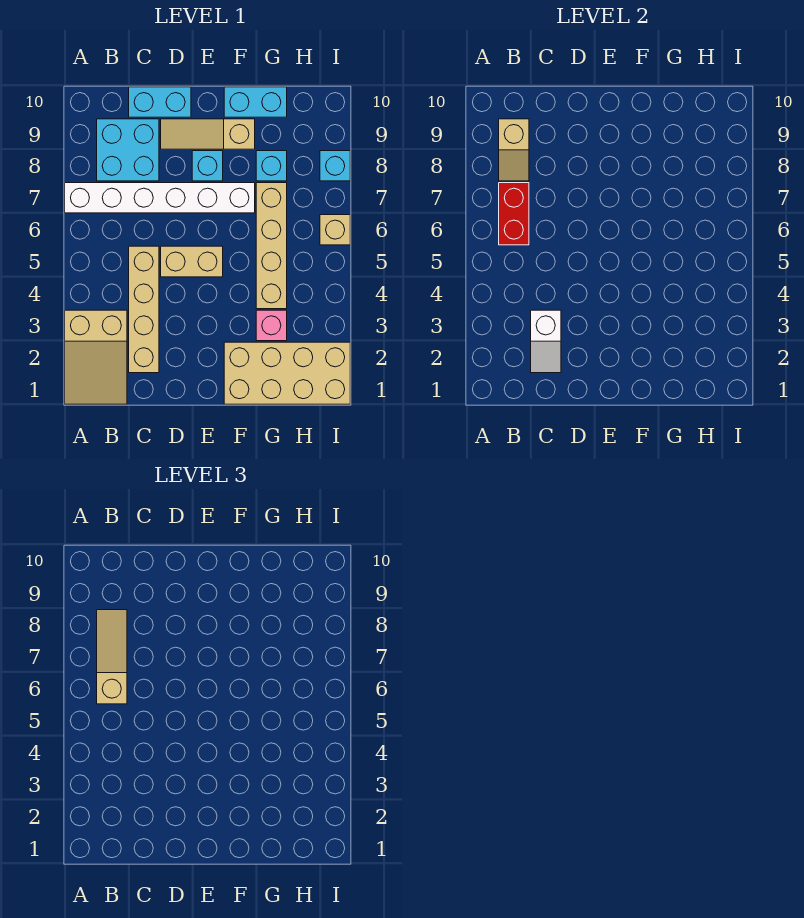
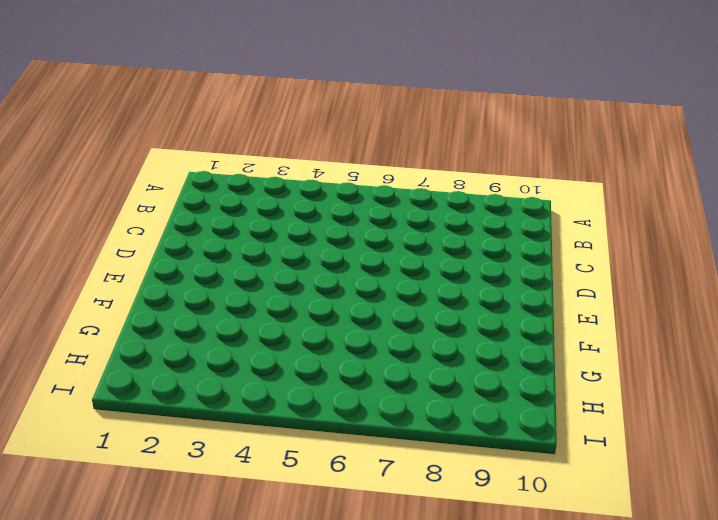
none -> tan 2x3 slope [65,310,127,404]
none -> white 1x6 brick [65,183,255,213]
none -> cyan 2x2 brick [97,119,159,181]

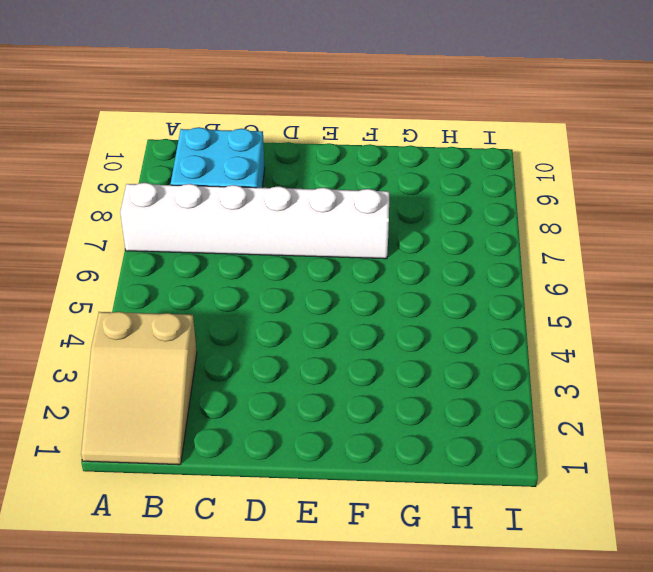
none -> tan 1x4 brick [129,246,159,373]
none -> cyan 1x2 brick [129,87,191,117]
none -> tan 1x2 brick [161,246,223,277]

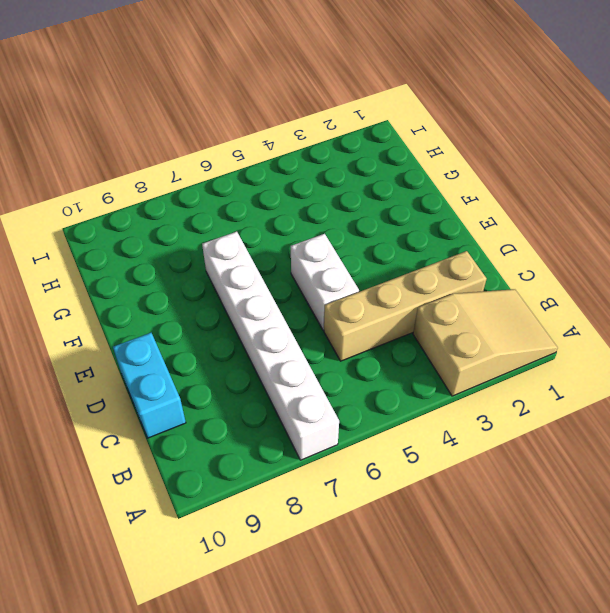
white 1x2 brick [291,234,359,330] -> tan 1x2 brick [161,246,223,277]
none -> cyan 2x2 brick [97,119,159,181]
none -> tan 1x3 slope [161,119,255,149]
none -> cyan 1x1 brick [192,151,223,181]

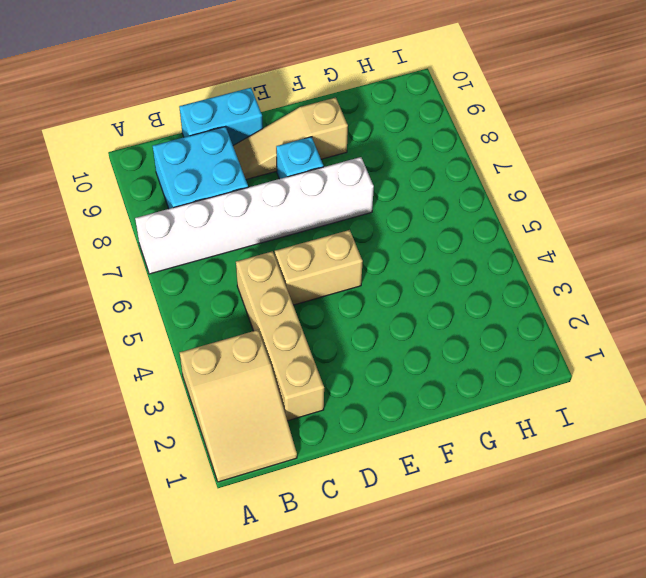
none -> tan 2x4 brick [224,342,350,404]
none -> cyan 1x2 brick [224,87,287,117]
none -> pink 1x1 brick [256,310,287,341]

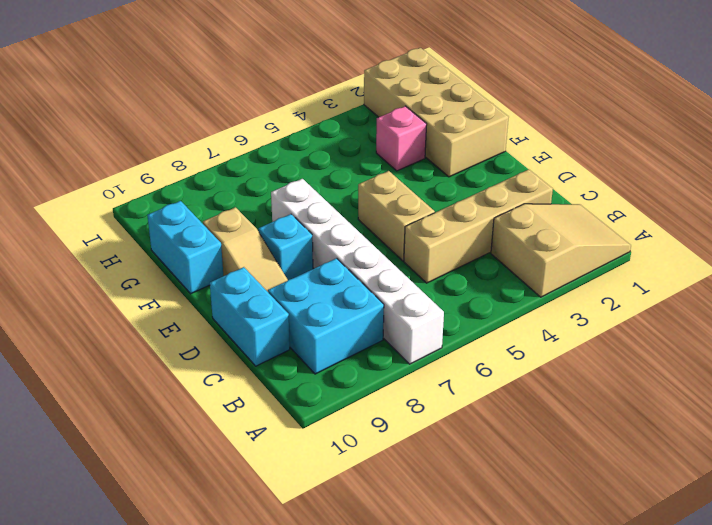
none -> tan 1x4 brick [256,183,287,309]
none -> cyan 1x1 brick [256,151,287,181]
none -> tan 1x1 brick [320,215,350,245]

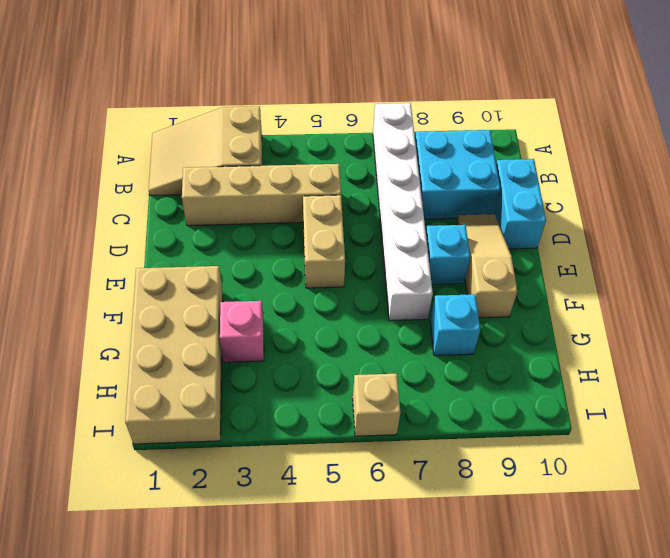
none -> cyan 1x2 brick [224,87,287,117]
none -> tan 1x4 brick [256,183,287,309]
none -> cyan 1x1 brick [320,151,350,181]

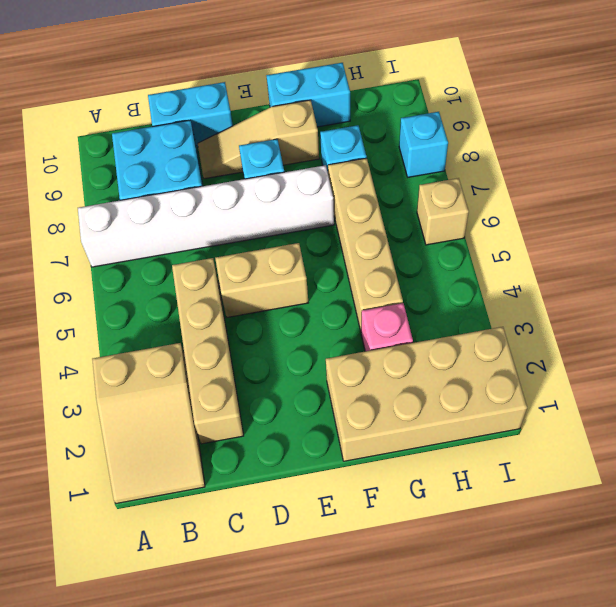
none -> red 1x2 brick [499,183,529,245]
none -> tan 1x2 slope [499,119,529,181]
none -> white 1x2 slope [531,310,561,373]

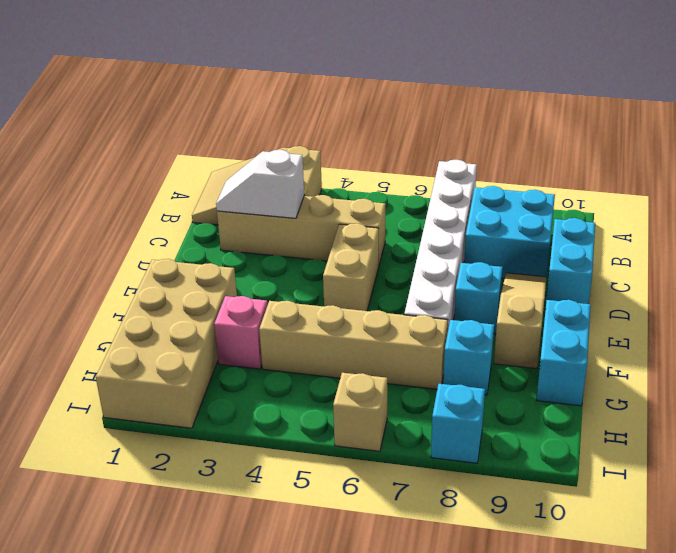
none -> red 1x2 brick [499,183,529,245]
none -> tan 1x2 slope [499,119,529,181]
none -> tan 1x3 slope [97,610,127,704]

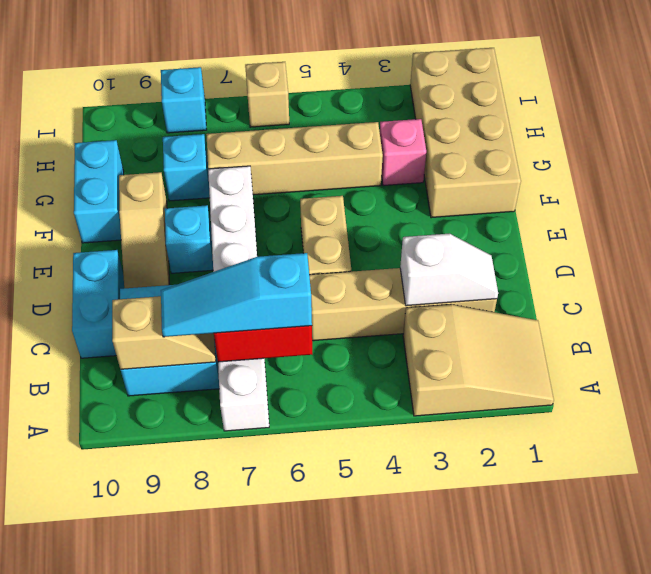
cyan 1x3 slope [161,253,312,337] -> tan 1x3 slope [97,610,127,704]

